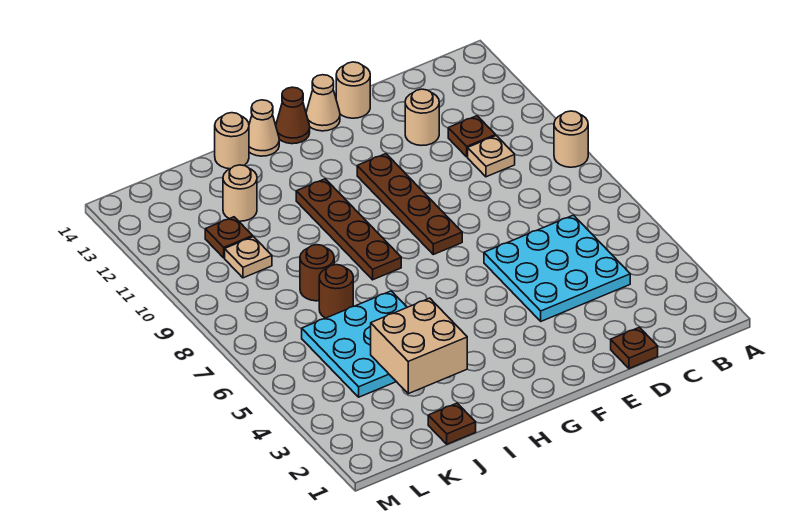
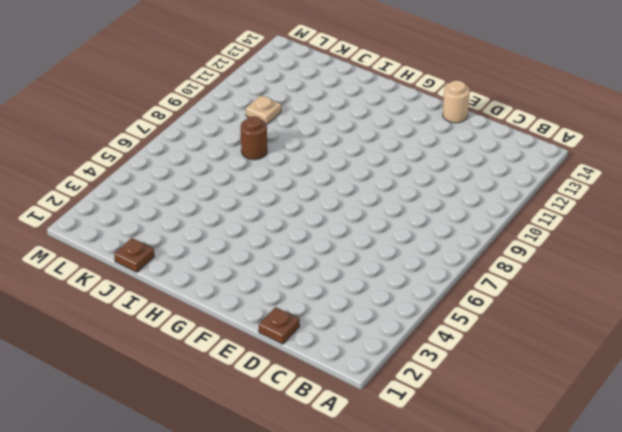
none -> tan 1x1 round brick [554,111,588,167]
none -> cyan 3x3 plate [484,215,630,321]
none -> tan 1x1 plate [468,136,515,177]

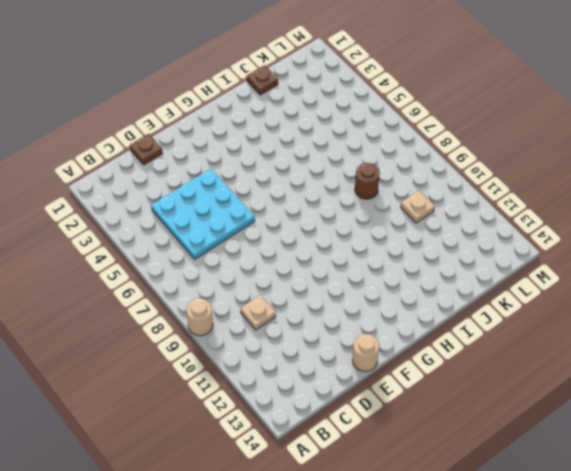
none -> brown 1x1 plate [448,116,496,157]
none -> tan 1x1 round brick [405,89,439,146]
none -> brown 1x4 plate [357,154,462,254]

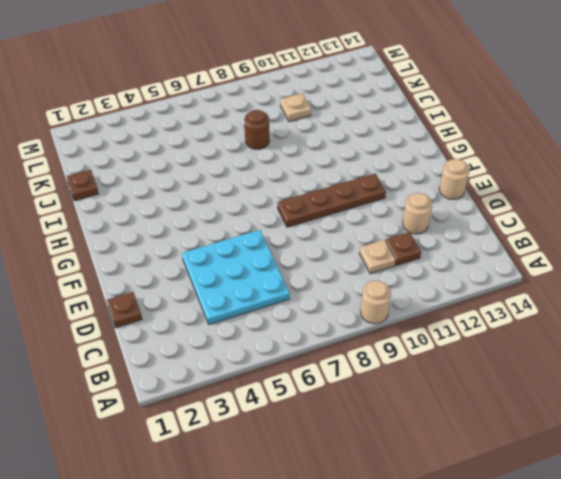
none -> tan 1x1 cone [306,75,340,131]
none -> brown 1x1 cone [276,87,310,144]
none -> brown 1x4 plate [296,179,401,280]

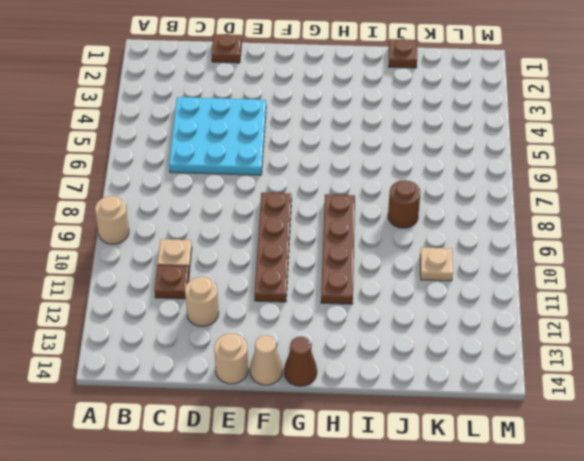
none -> tan 1x1 cone [249,100,279,156]
none -> cyan 3x3 plate [302,291,407,397]
none -> tan 1x1 round brick [215,113,249,169]

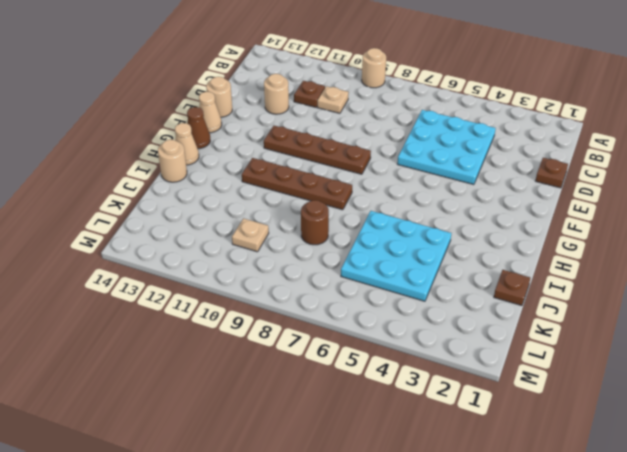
none -> brown 1x1 round brick [319,265,353,318]
none -> tan 1x1 round brick [223,165,257,221]
none -> brown 1x1 plate [205,217,253,258]

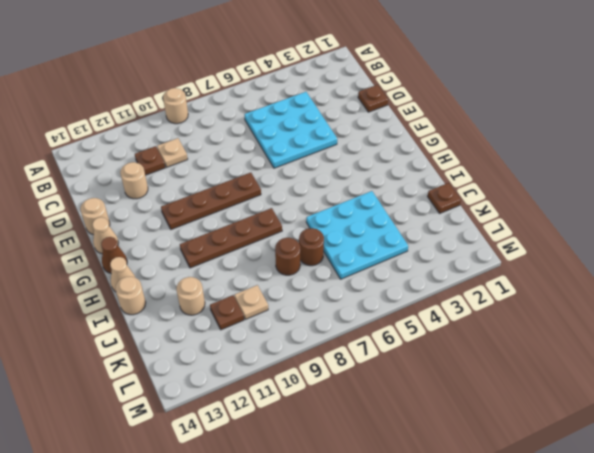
none -> tan 2x2 brick [371,298,467,394]

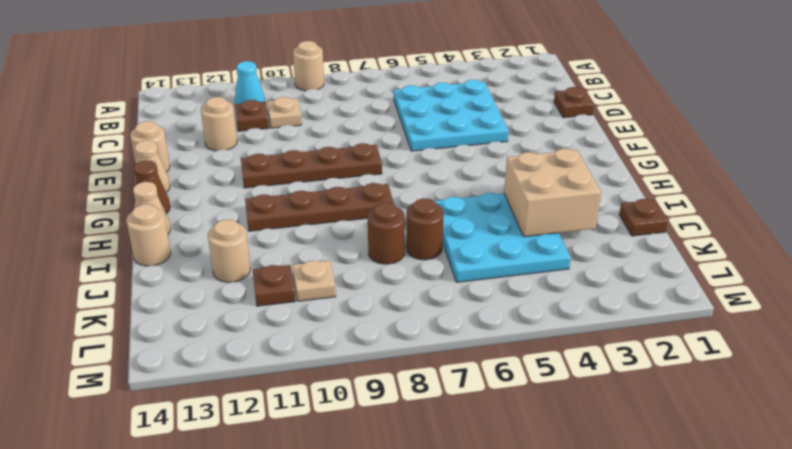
cyan 1x1 cone [235,61,265,104] -> none

